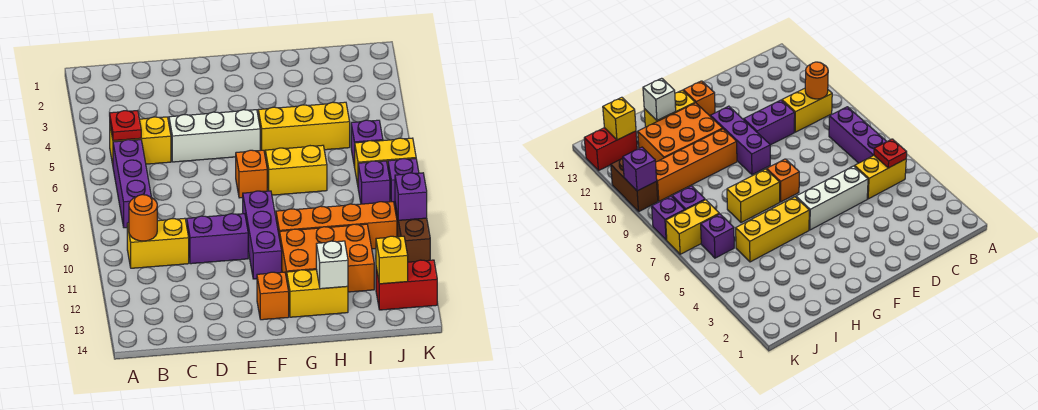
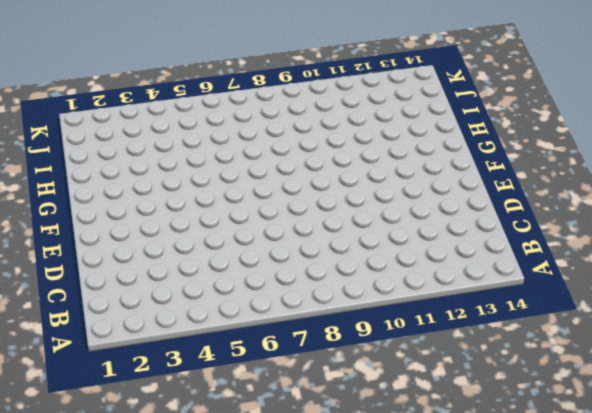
none -> yellow 1x2 brick [110,117,171,164]
none -> purple 1x3 brick [113,140,151,228]
none -> yellow 1x2 brick [127,218,189,268]

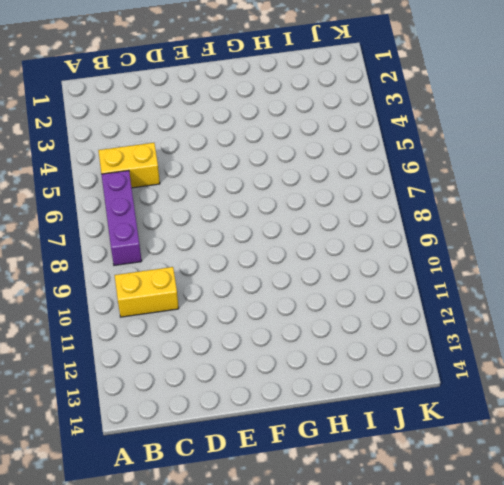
none -> white 1x3 brick [169,110,260,162]
none -> purple 1x2 brick [187,214,248,264]
none -> orange 1x1 brick [236,150,267,198]

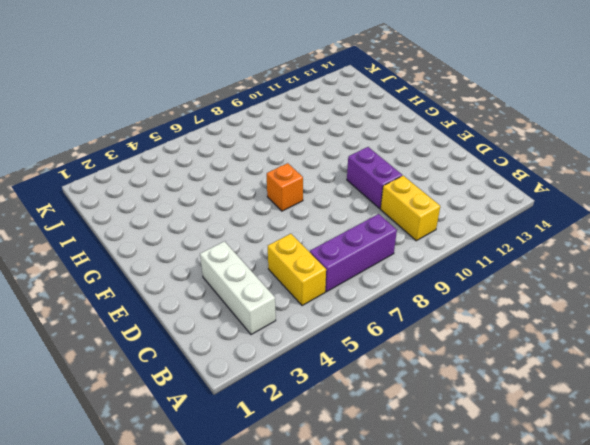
white 1x3 brick [200,241,276,335] -> white 1x3 brick moved to [169,110,260,162]
none -> purple 1x3 brick [243,191,282,279]
none -> orange 1x1 brick [257,272,289,320]
none -> yellow 1x3 brick [258,102,350,153]

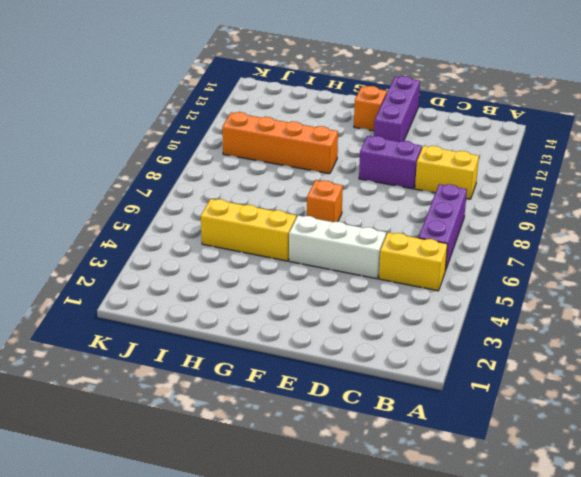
purple 1x3 brick [374,76,420,142] -> purple 1x3 brick moved to [243,191,282,279]
none -> yellow 1x2 brick [265,145,327,195]
none -> orange 2x3 brick [280,224,374,292]
none -> yellow 1x2 brick [287,270,348,317]

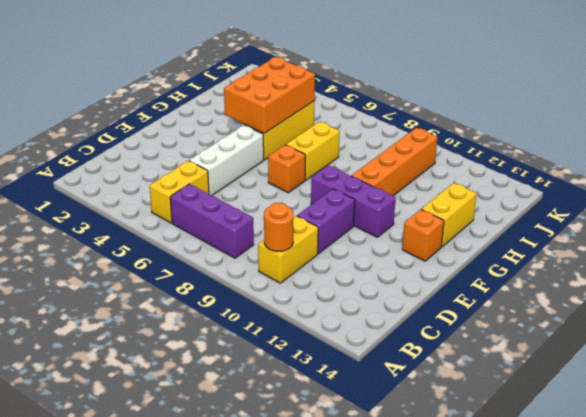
orange 2x3 brick [224,57,315,133] -> orange 2x3 brick moved to [280,224,374,292]
none -> purple 1x1 brick [351,120,383,167]
none -> yellow 1x2 brick [355,138,416,185]
none -> purple 1x1 brick [358,161,390,204]

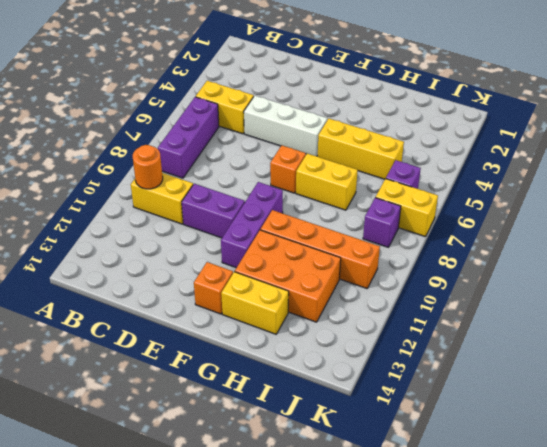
none -> red 1x2 brick [376,260,437,310]
none -> purple 1x1 brick [388,159,419,206]
none -> brown 1x2 brick [395,204,430,262]

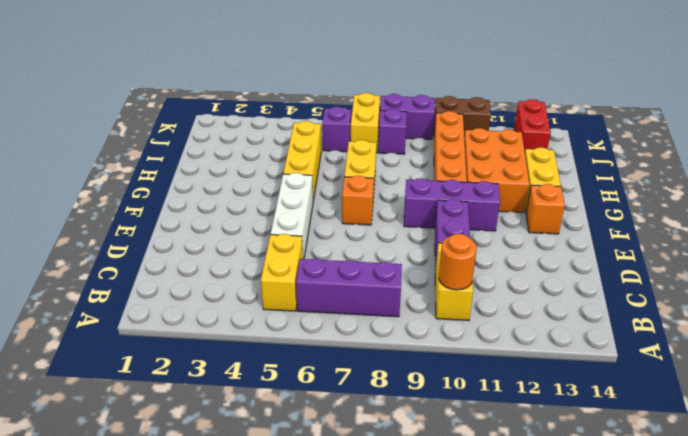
purple 1x2 brick [380,94,435,139] -> purple 1x1 brick [388,159,419,206]
none -> red 1x1 plate [110,111,141,141]
none -> white 1x1 brick [316,241,348,289]
none -> yellow 1x1 brick [376,236,408,284]

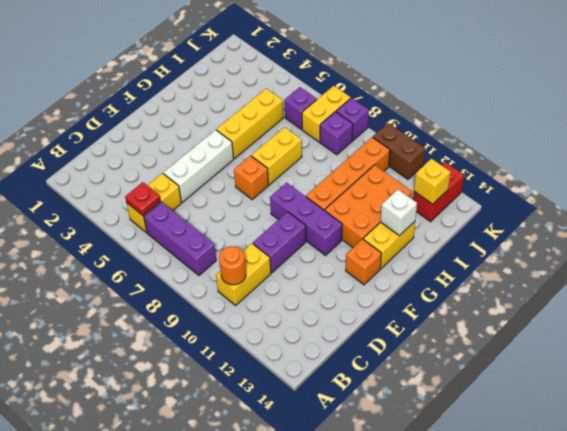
none -> purple 1x1 brick [395,173,427,220]

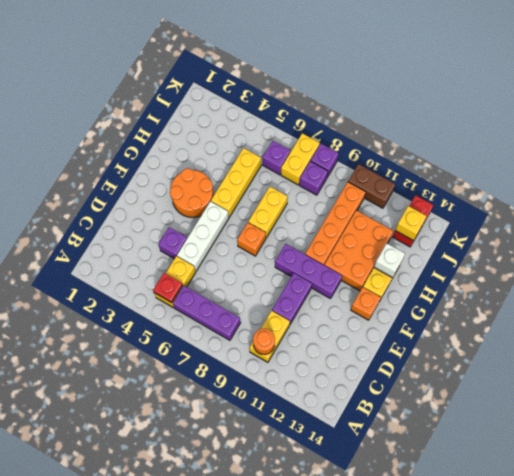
purple 1x1 brick [158,227,187,259] -> purple 1x1 brick moved to [395,173,427,220]
orange 2x2 round brick [170,168,214,217] -> none

